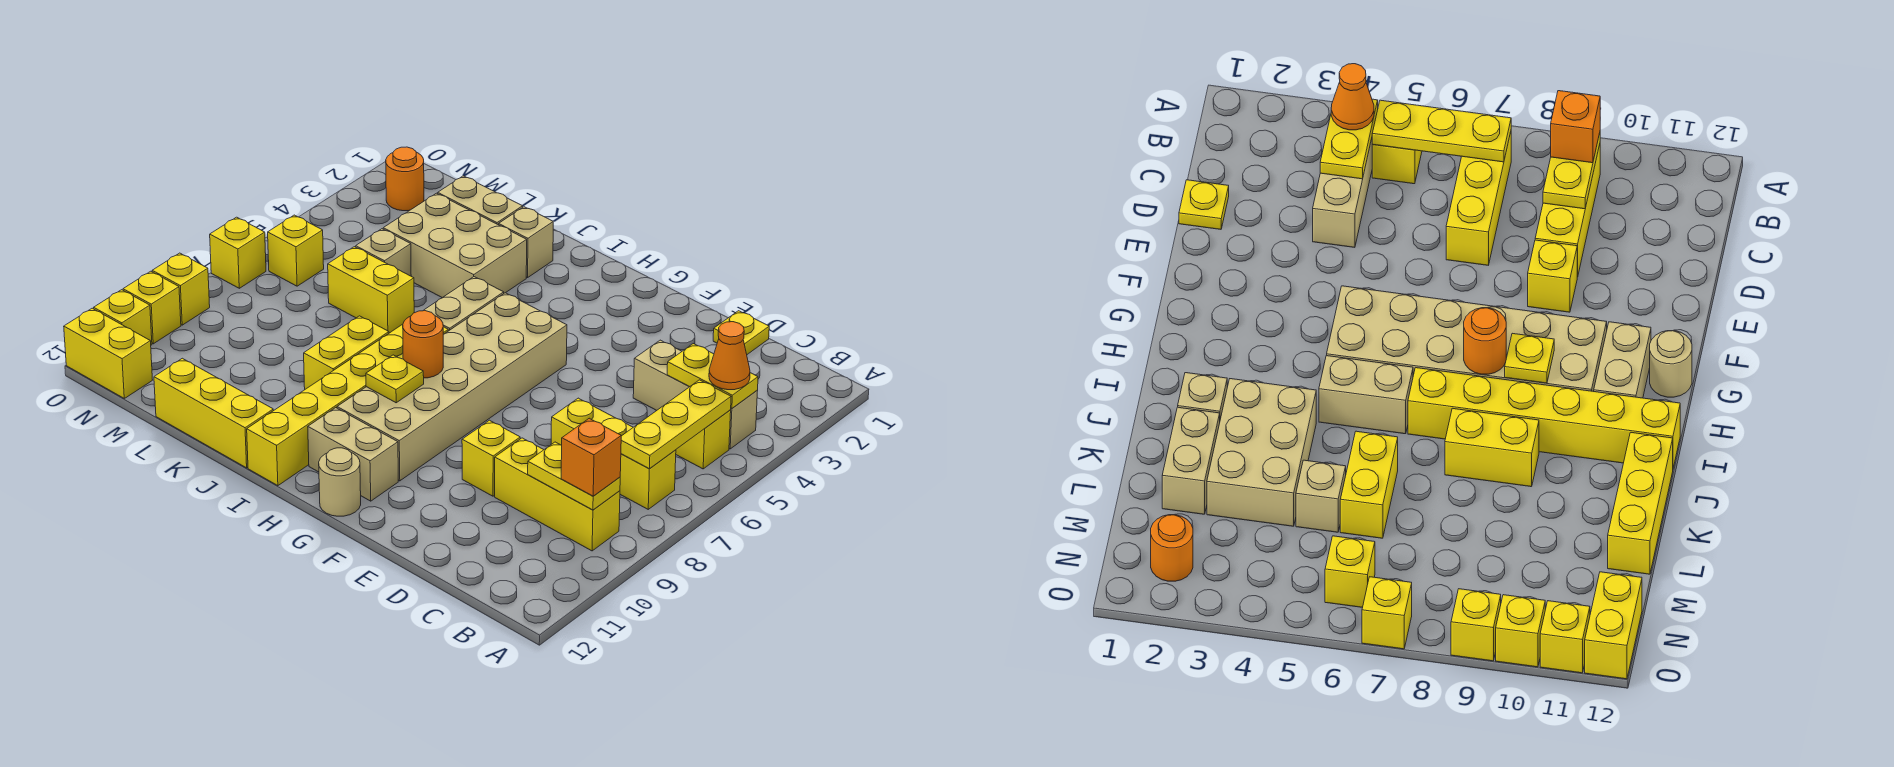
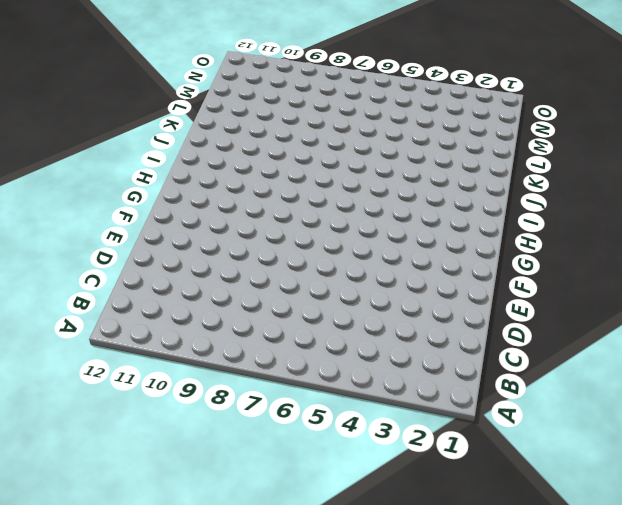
none -> tan 1x3 brick [633,340,757,449]
none -> yellow 1x1 brick [676,410,731,469]
none -> yellow 1x3 brick [551,398,676,509]
none -> yellow 1x3 brick [495,438,620,551]

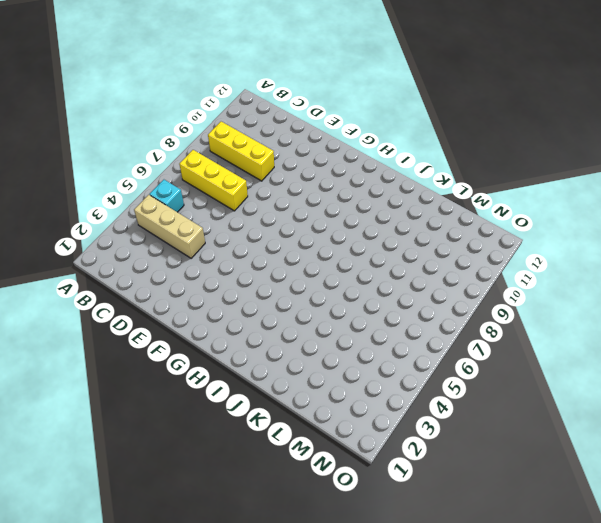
cyan 1x1 brick [150,180,184,212] -> yellow 1x1 brick [676,410,731,469]
none -> yellow 1x1 plate [713,311,769,354]
none -> yellow 1x1 brick [462,420,520,496]
none -> tan 2x6 brick [337,293,567,481]
none -> tan 1x2 brick [308,408,398,501]

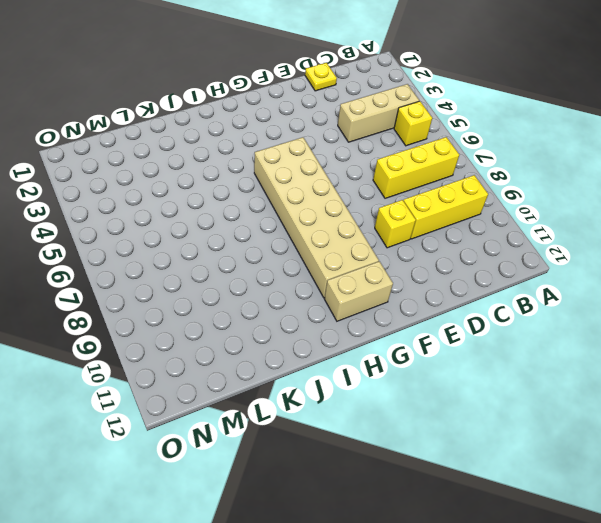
none -> tan 1x1 round brick [319,448,361,516]
none -> tan 1x2 brick [423,277,504,331]
none -> yellow 1x6 brick [247,324,448,486]
none -> tan 1x1 brick [499,207,553,278]

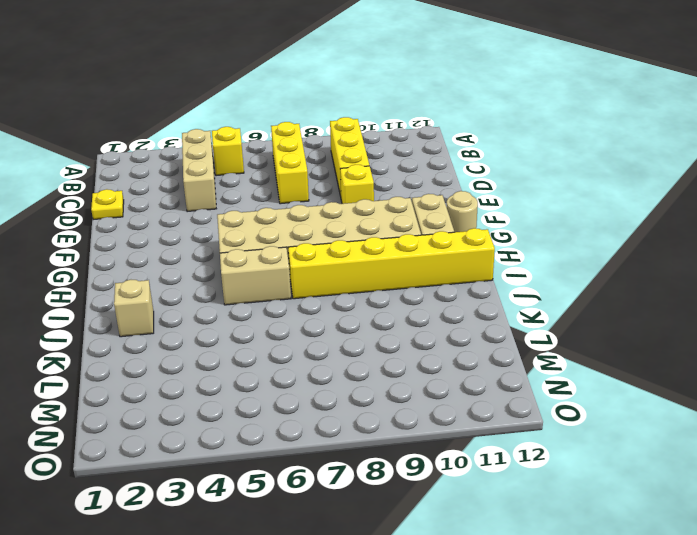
none -> tan 2x3 brick [383,193,527,298]
none -> yellow 1x2 brick [304,316,389,389]
none -> yellow 1x3 brick [154,358,273,468]
none -> tan 1x2 brick [438,176,523,225]

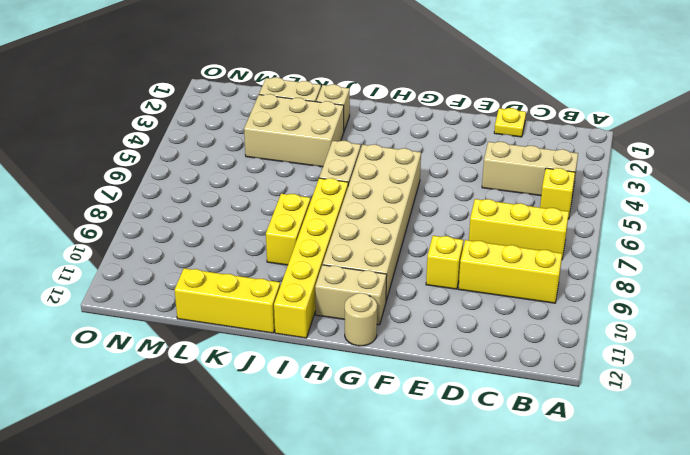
none -> yellow 1x2 brick [328,247,414,333]
none -> tan 1x1 brick [356,229,411,276]
none -> orange 1x1 round brick [386,147,424,211]
none -> yellow 1x1 brick [268,215,324,286]

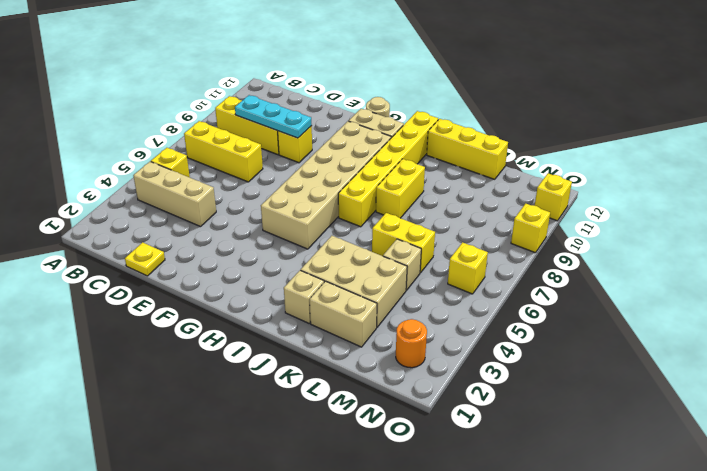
cyan 1x3 plate [235,95,312,138] -> yellow 1x2 plate [528,442,620,510]
none -> tan 1x2 brick [423,277,504,331]
none -> yellow 1x2 brick [64,308,152,398]
none -> yellow 1x1 brick [210,217,266,288]
none -> yellow 1x1 brick [123,271,181,344]

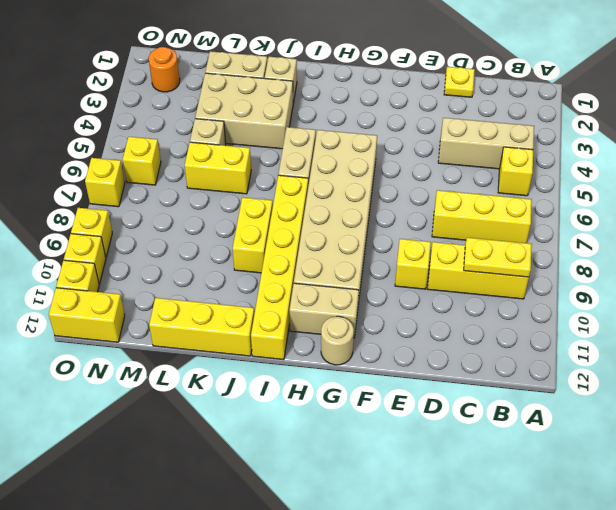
none -> yellow 1x2 plate [667,344,758,409]
none -> yellow 1x3 plate [621,380,731,469]
none -> orange 1x1 round brick [403,311,443,378]
none -> yellow 1x1 plate [366,355,424,403]

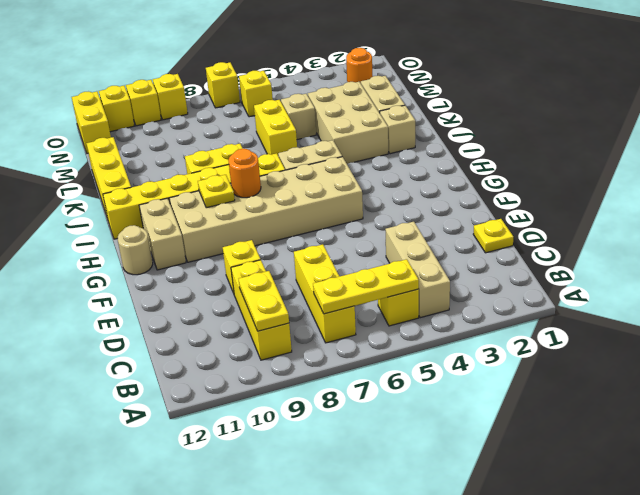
none -> yellow 1x2 plate [667,344,758,409]
none -> orange 1x1 cone [709,322,750,390]
none -> orange 1x1 brick [561,418,621,496]

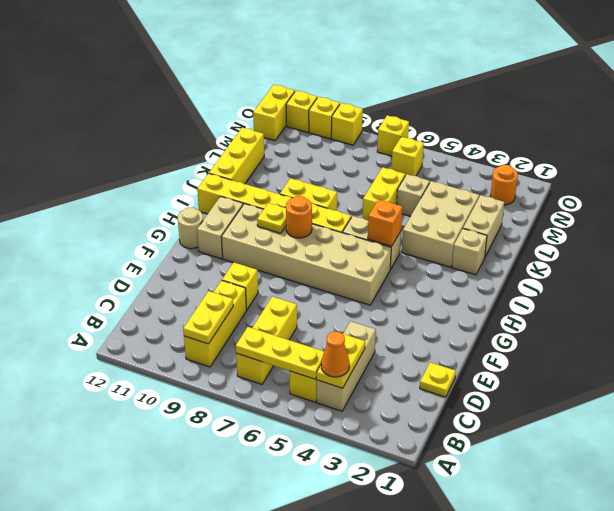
orange 1x1 brick [368,199,402,246] -> orange 1x1 brick moved to [561,418,621,496]

